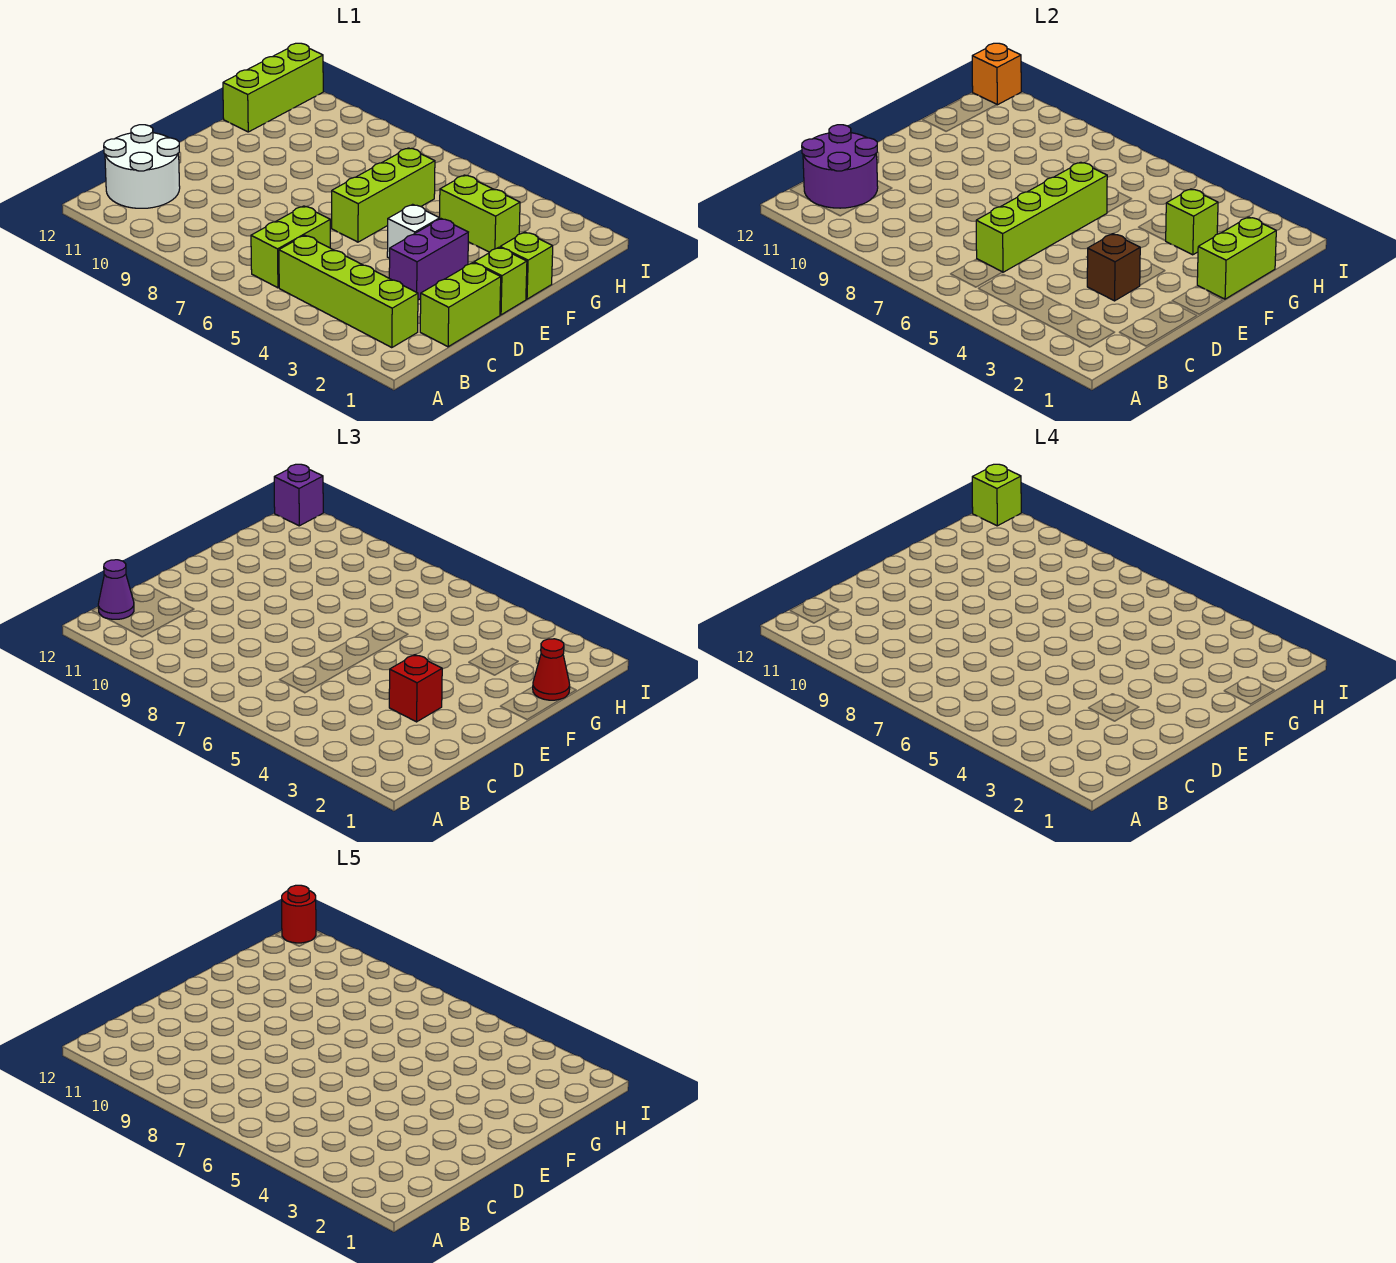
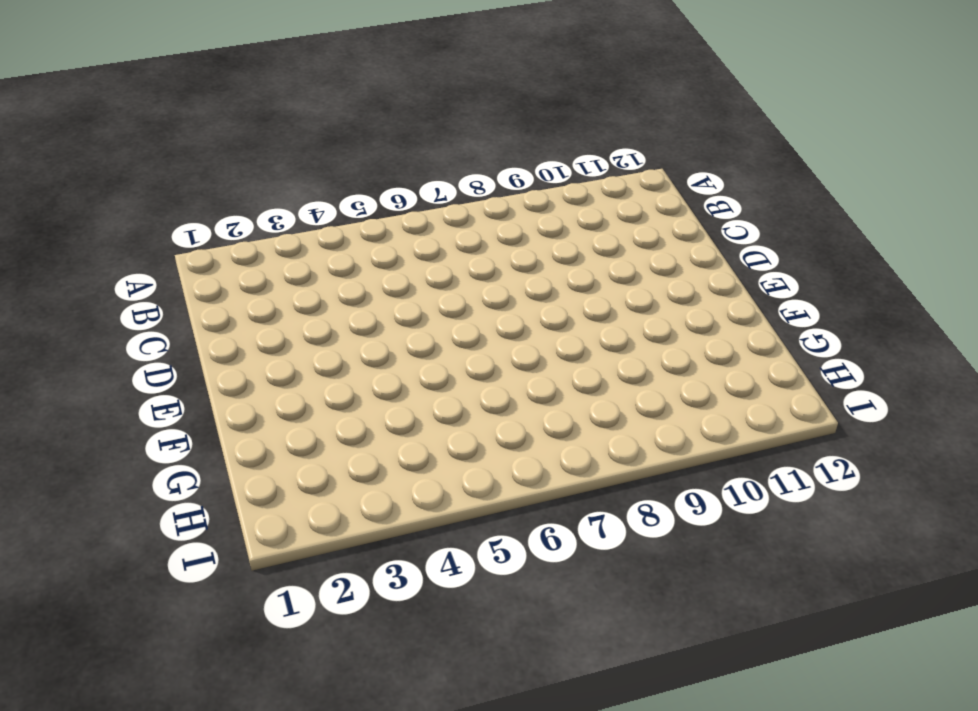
none -> lime 1x4 brick [279,235,418,348]
none -> lime 1x2 brick [251,206,330,288]
none -> white 2x2 round brick [104,125,180,208]

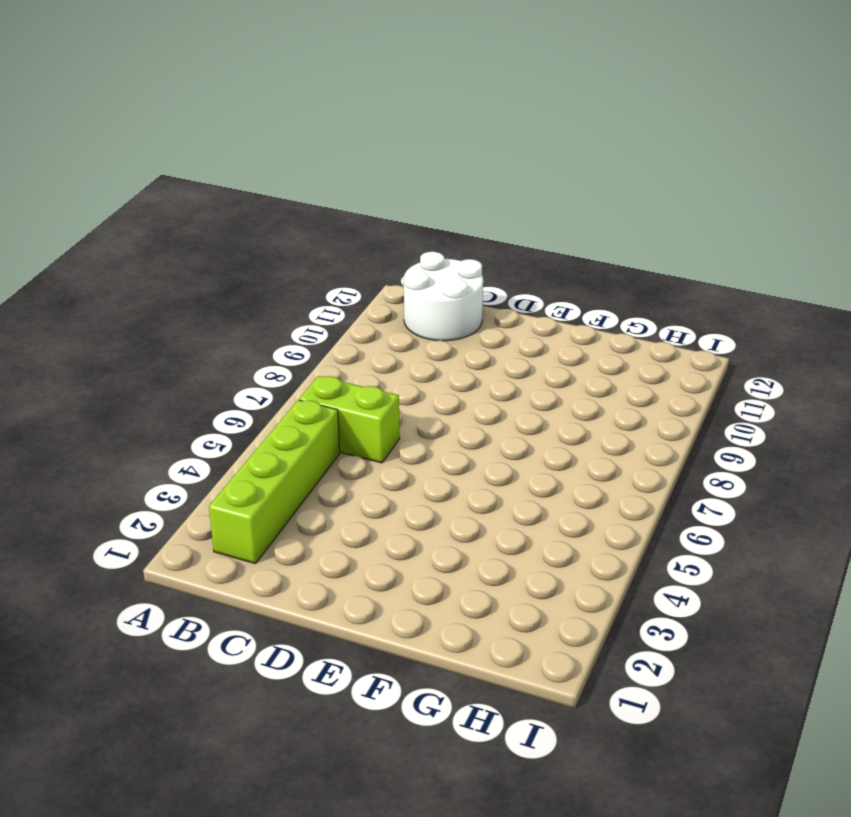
none -> lime 1x2 brick [420,263,501,347]
none -> purple 1x2 brick [389,219,468,300]
none -> lime 1x1 brick [474,247,527,315]

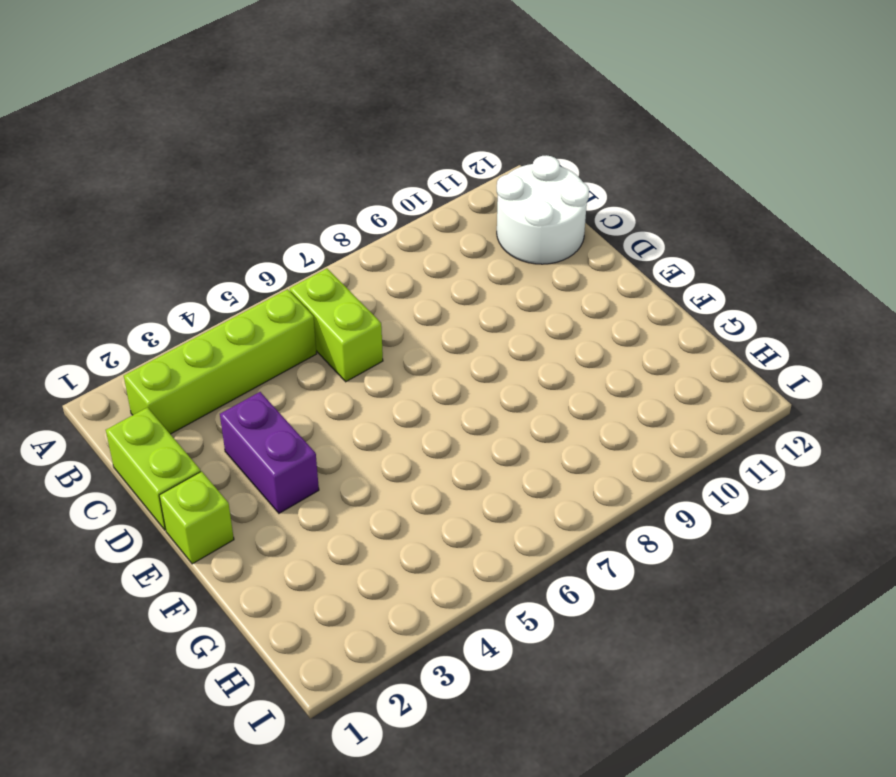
none -> white 1x1 brick [387,204,440,258]
none -> lime 1x3 brick [332,148,435,242]
none -> lime 1x1 brick [500,232,553,299]

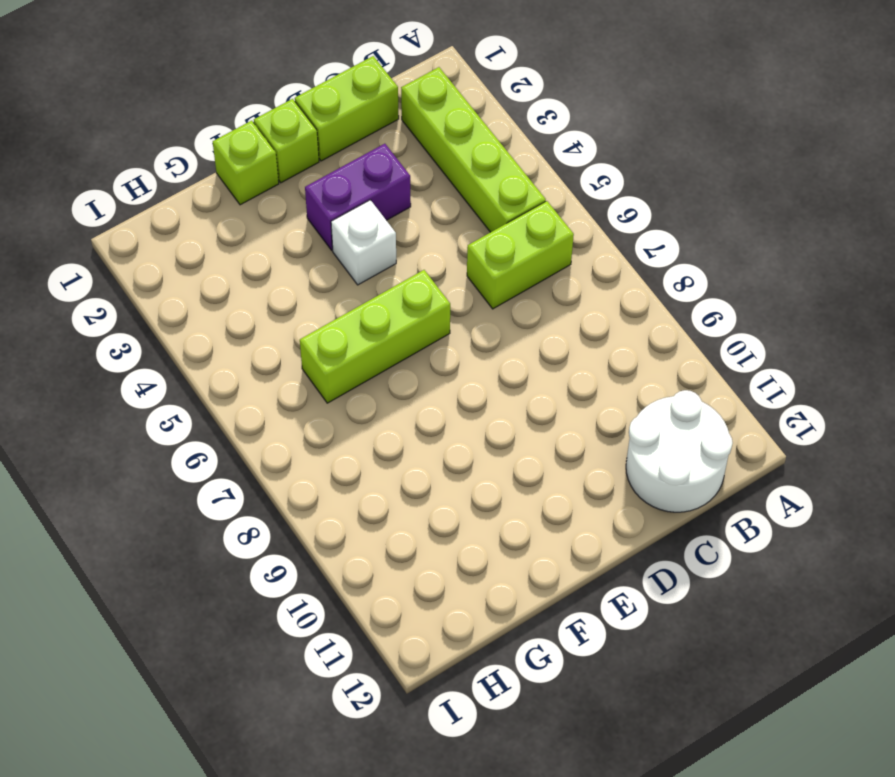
none -> lime 1x2 brick [440,175,520,252]
none -> lime 1x3 brick [223,43,323,132]
none -> purple 2x2 round brick [802,125,878,208]

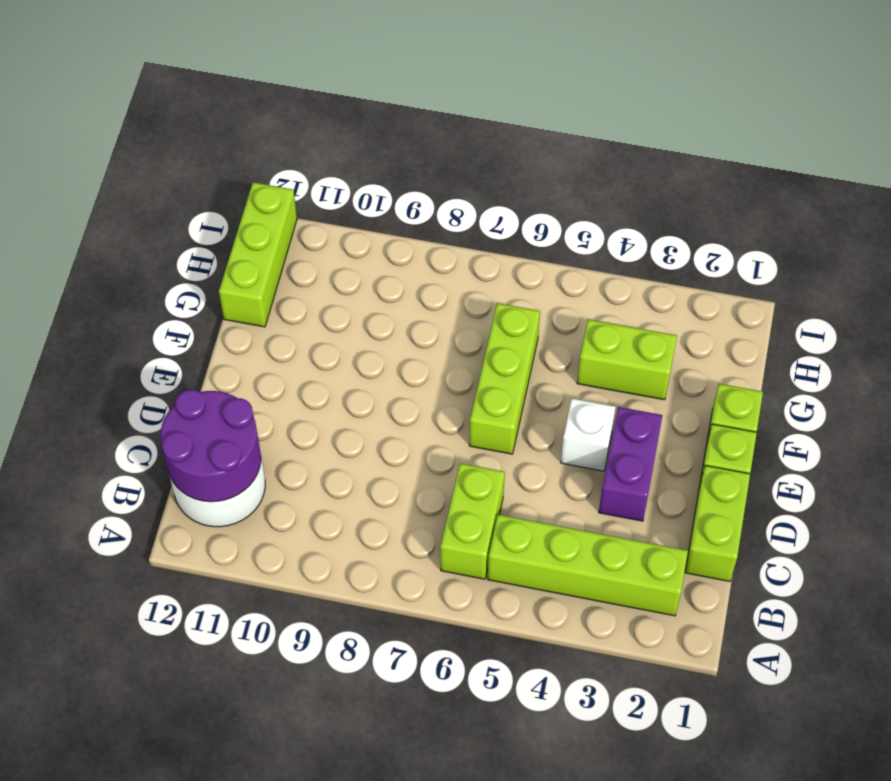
none -> lime 1x4 brick [976,162,1107,272]
none -> brown 1x1 brick [1087,234,1140,301]
none -> lime 1x2 brick [1197,217,1276,299]

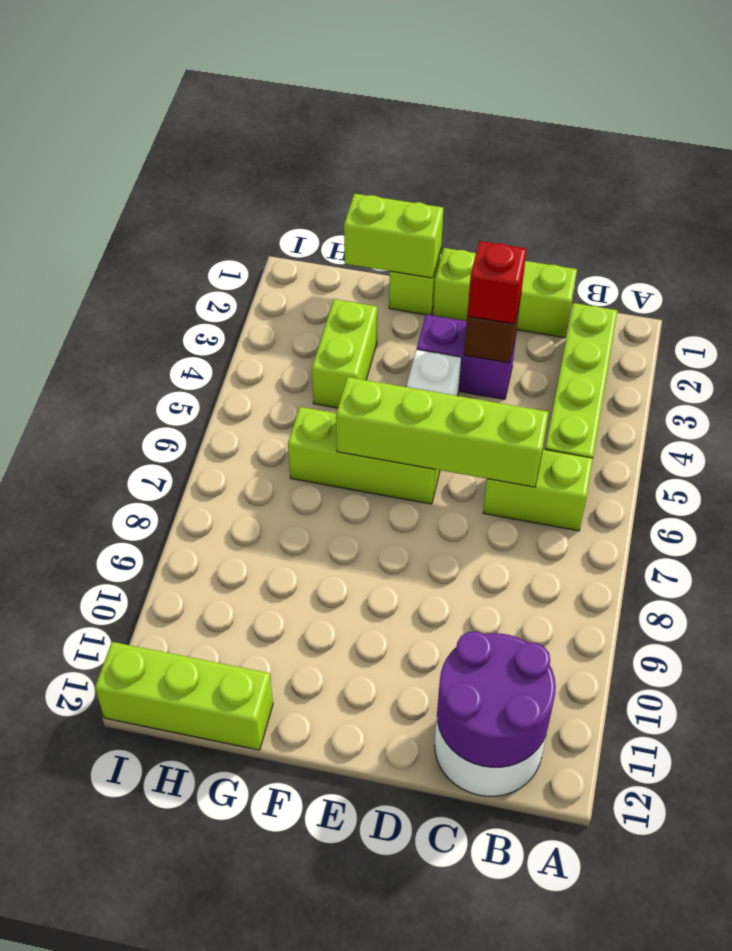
none -> lime 1x1 brick [1166,189,1218,255]
none -> orange 1x1 brick [972,43,1021,105]
none -> purple 1x1 cone [98,560,134,619]

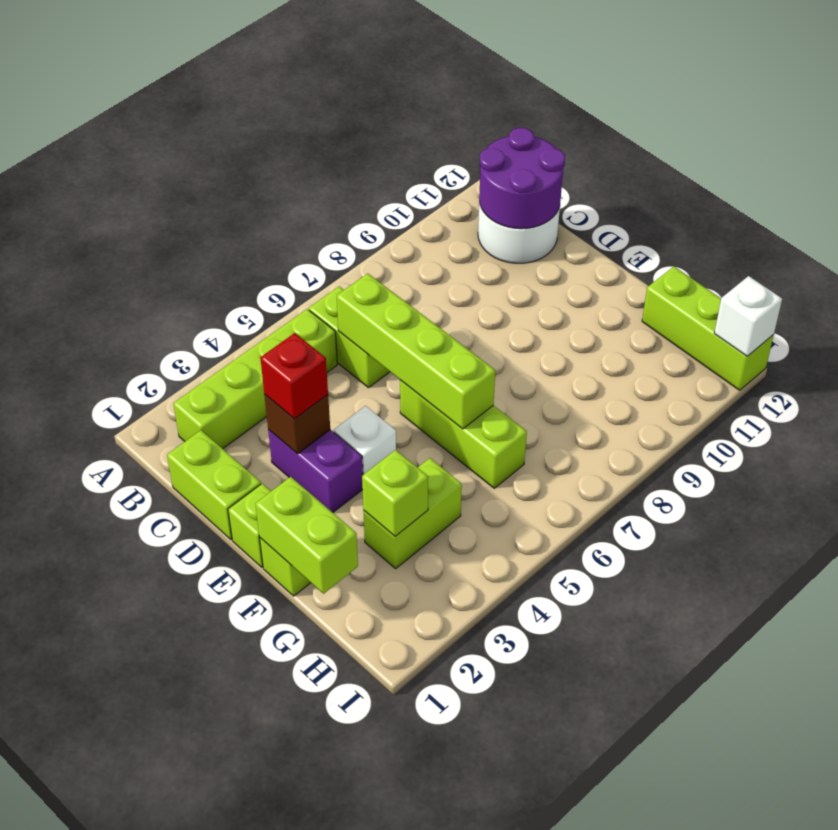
white 1x1 brick [714,276,782,356] -> orange 1x1 brick [972,43,1021,105]
none -> purple 1x1 cone [98,560,134,619]
none -> red 1x1 cone [533,639,570,700]
none -> purple 1x1 brick [274,464,323,526]

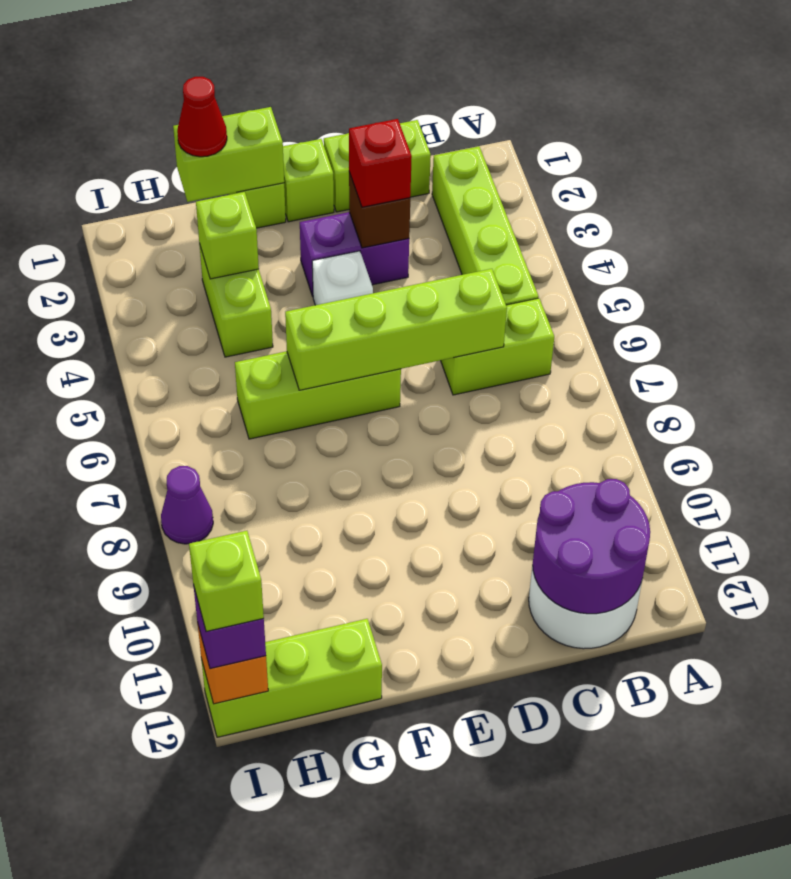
purple 1x1 cone [161,466,213,544] -> purple 1x1 cone moved to [98,560,134,619]
none -> red 1x1 round brick [282,885,316,943]

